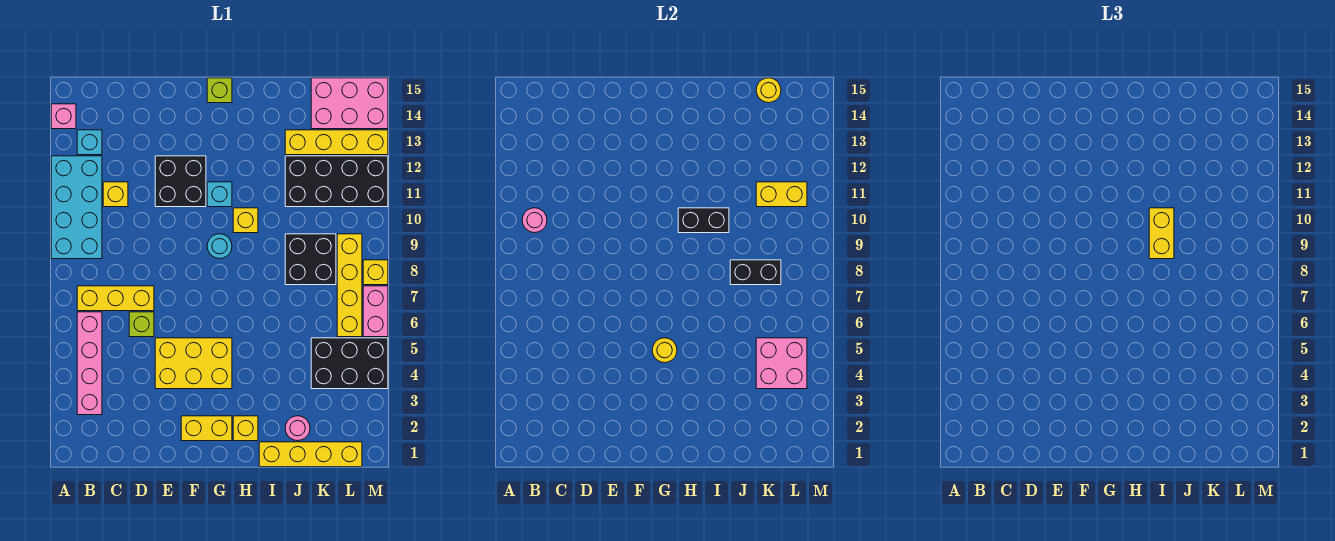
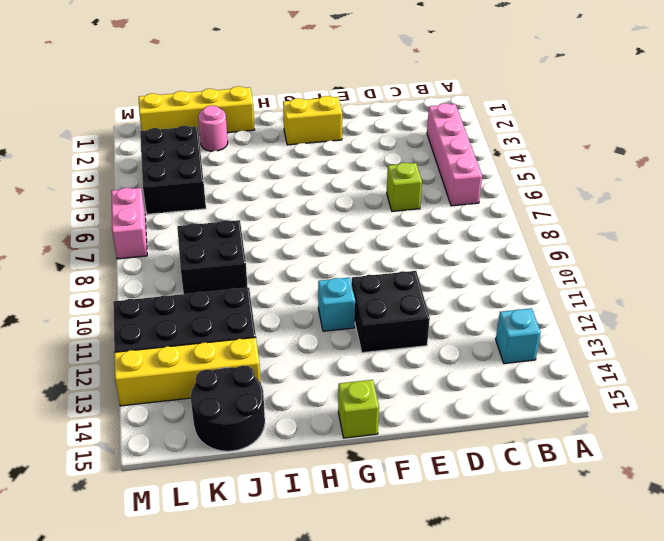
black 2x2 round brick [191,366,265,451] -> pink 2x3 brick [311,78,388,129]
black 2x3 brick [140,125,206,214] -> black 2x3 brick turned to [311,338,388,389]
none -> cyan 2x4 brick [51,156,102,259]
none -> pink 1x1 brick [51,104,76,129]
none -> yellow 1x3 brick [77,286,154,311]
none -> yellow 1x1 brick [103,182,128,207]

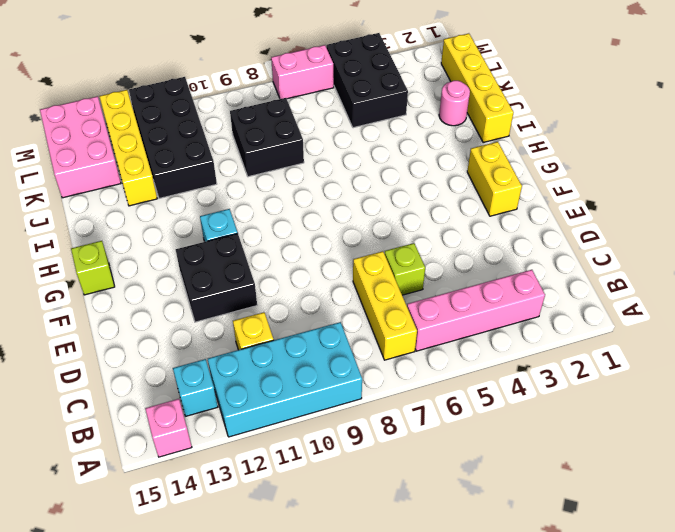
none -> yellow 2x3 brick [155,338,232,389]
none -> cyan 1x1 round brick [207,234,232,259]
none -> yellow 1x1 brick [233,416,258,441]
none -> yellow 1x1 brick [233,208,258,233]

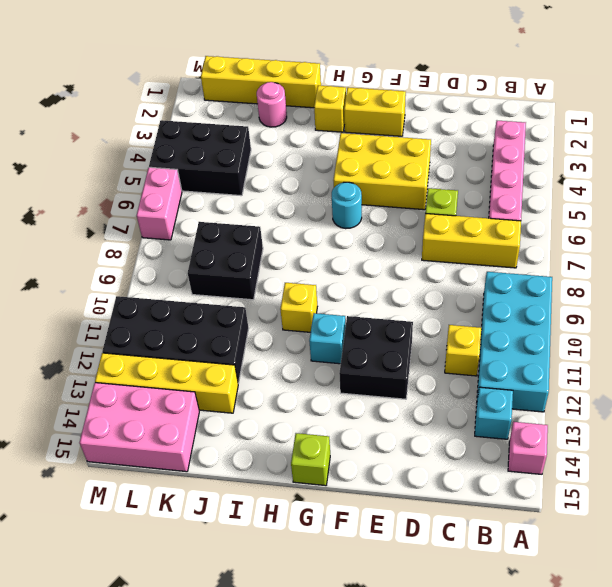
cyan 1x1 round brick [332,182,362,229] -> cyan 1x1 round brick moved to [207,234,232,259]
none -> yellow 1x4 brick [337,234,362,337]
none -> yellow 1x1 brick [363,260,388,285]
none -> pink 1x1 round brick [522,208,547,233]
none -> yellow 1x1 round brick [652,338,677,363]

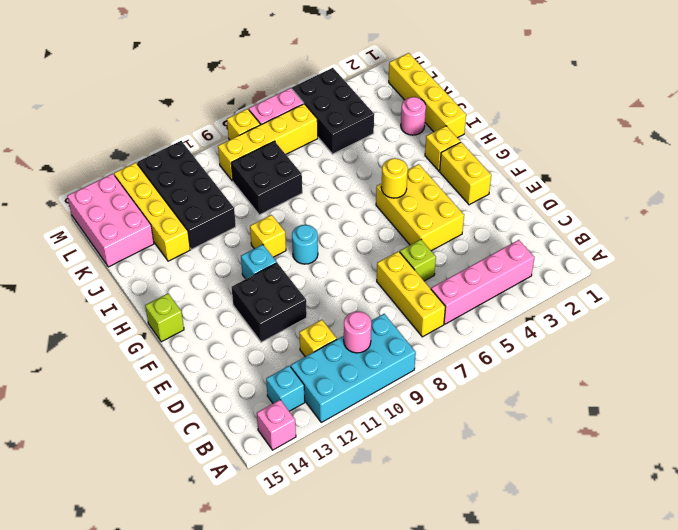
none -> black 1x2 brick [678,208,729,233]
none -> black 1x2 brick [730,260,781,285]
none -> pink 2x2 brick [756,338,807,389]
none -> yellow 1x2 brick [756,182,807,207]

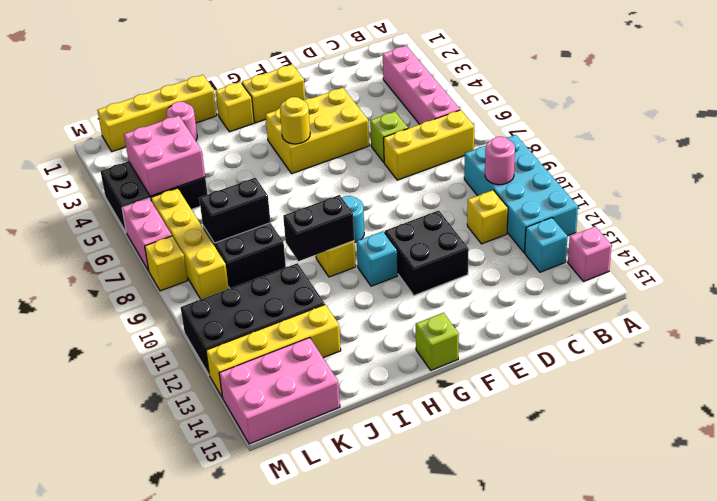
none -> yellow 1x2 brick [756,182,807,207]
none -> yellow 1x1 round brick [756,78,781,103]
none -> yellow 1x2 brick [1149,208,1174,259]

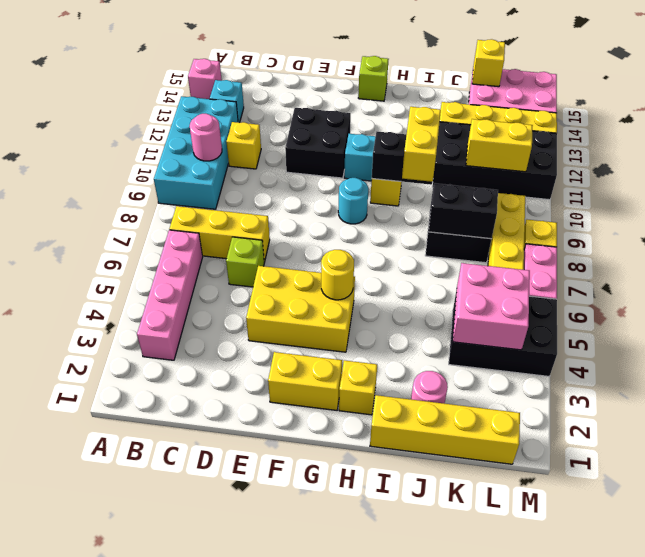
yellow 1x1 brick [472,39,505,87] -> yellow 1x1 round brick [756,78,781,103]

